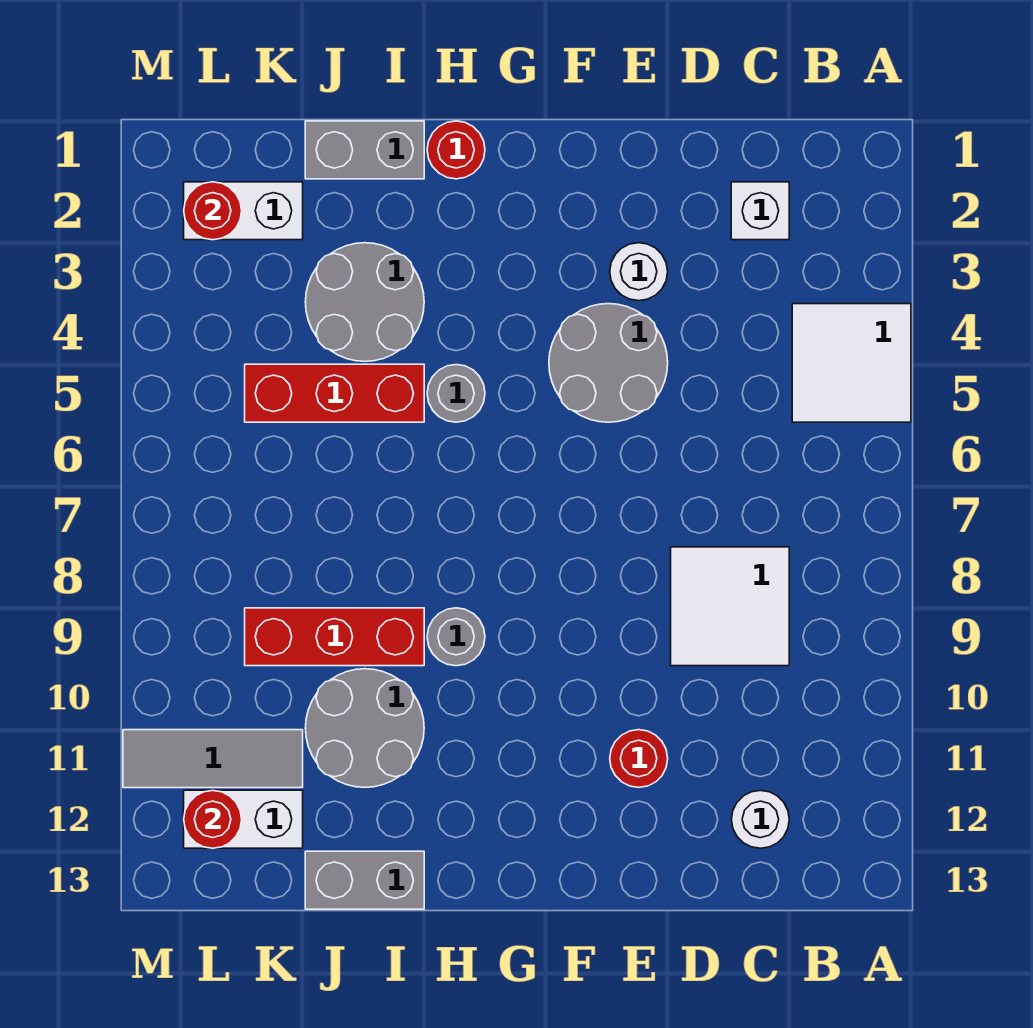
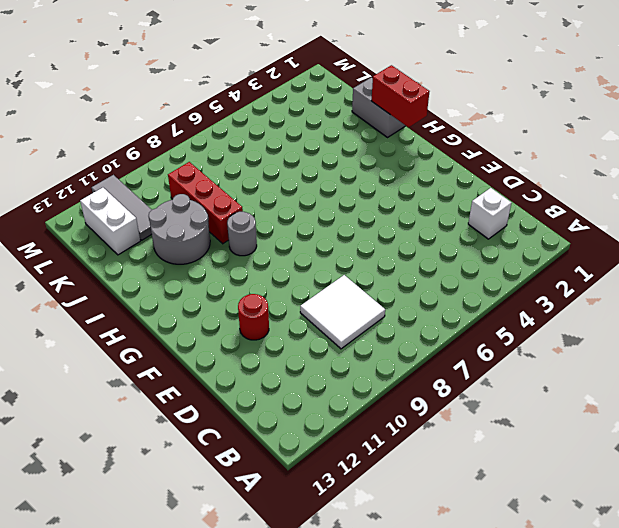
red 1x2 brick [371,65,430,127] -> none
none -> white 2x2 tile [792,304,911,422]
none -> white 1x1 round brick [732,791,789,848]
none -> white 1x1 round brick [610,243,668,301]

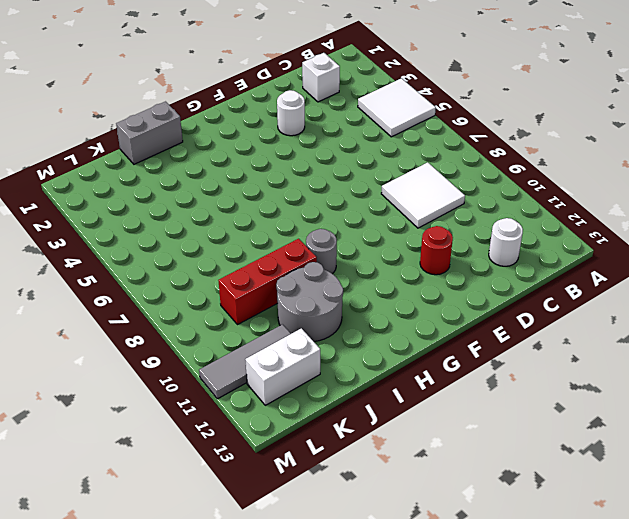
none -> grey 2x2 round brick [549,304,668,422]
none -> red 1x1 round brick [427,121,485,179]
none -> grey 1x1 round brick [427,365,485,422]

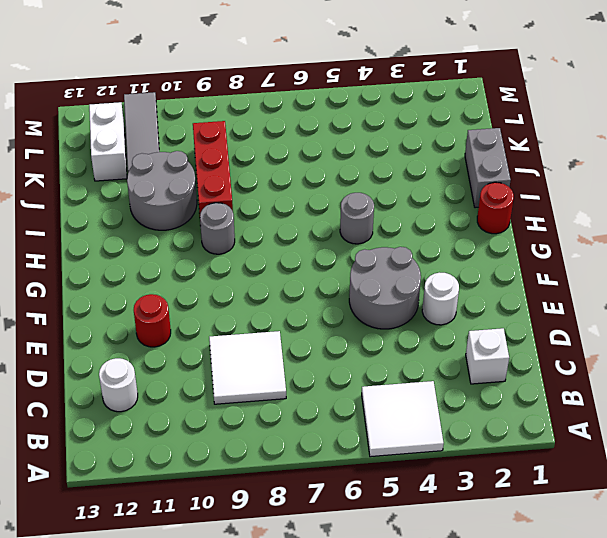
none -> grey 2x2 round brick [305,243,424,362]
none -> red 1x3 brick [245,364,424,422]
none -> grey 1x2 brick [305,851,424,909]

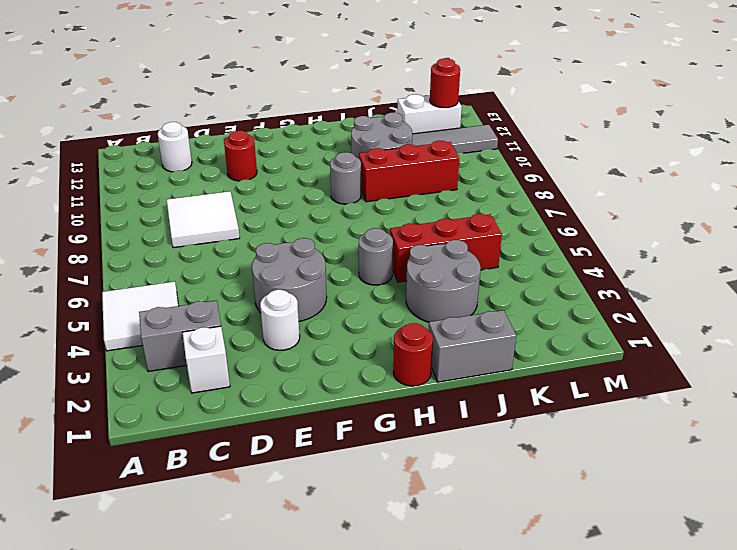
grey 1x2 brick [139,300,221,372] -> grey 1x2 brick moved to [305,851,424,909]
none -> white 1x2 brick [184,182,303,240]
none -> red 1x1 round brick [184,182,242,240]

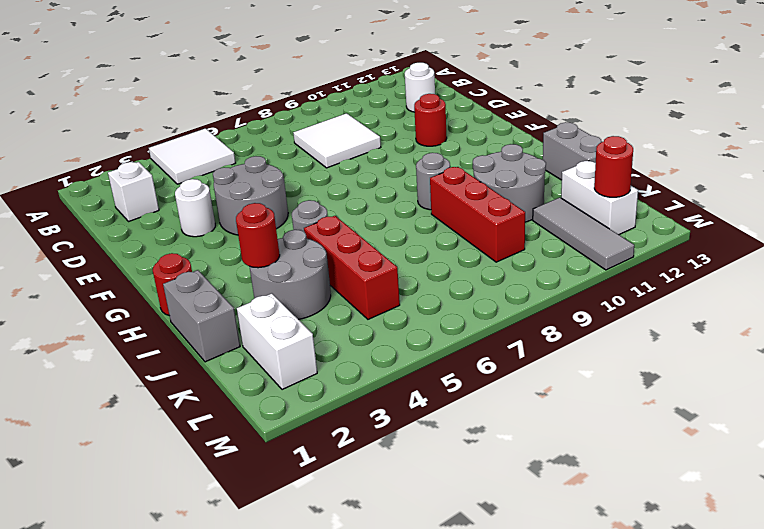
red 1x1 round brick [236,203,280,268] -> red 1x1 round brick moved to [184,182,242,240]

